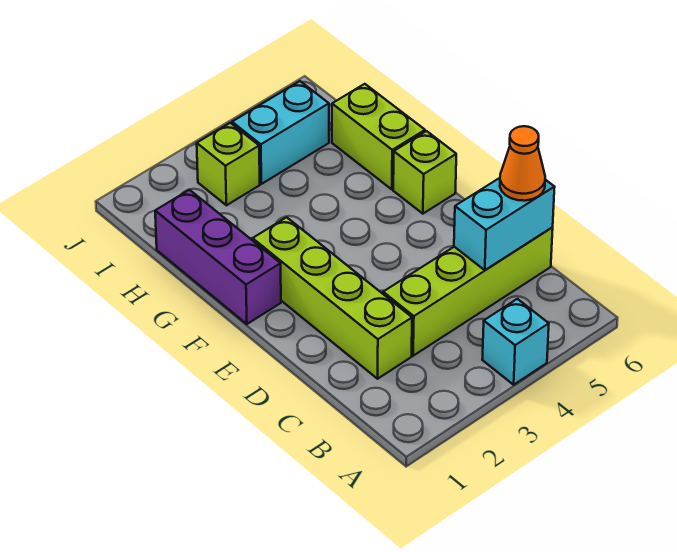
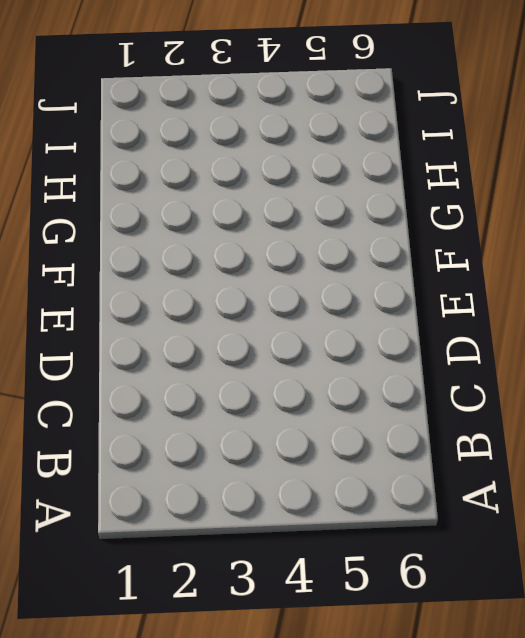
none -> cyan 1x1 brick [482,299,549,385]
none -> lime 1x4 brick [253,217,412,379]

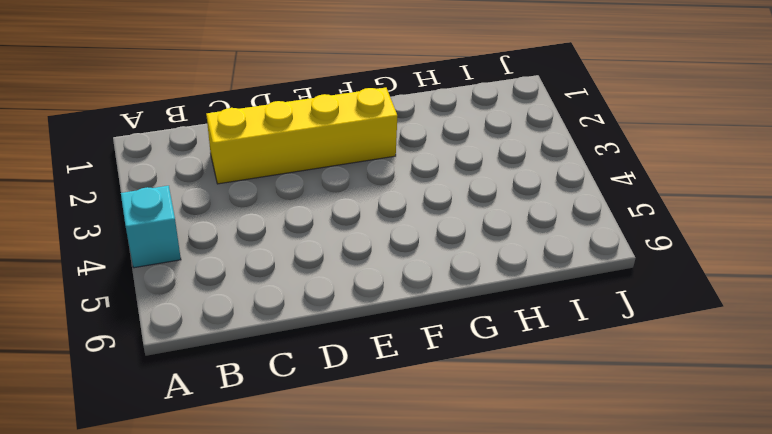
yellow 1x4 brick [206,88,397,184] -> lime 1x4 brick [253,217,412,379]
none -> lime 1x4 brick [383,228,553,356]
none -> purple 1x3 brick [155,190,281,324]

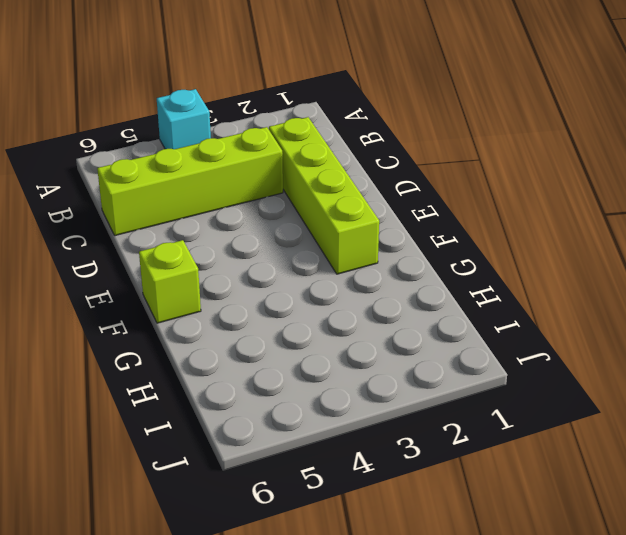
none -> purple 1x3 brick [155,190,281,324]
none -> lime 1x2 brick [332,84,425,189]

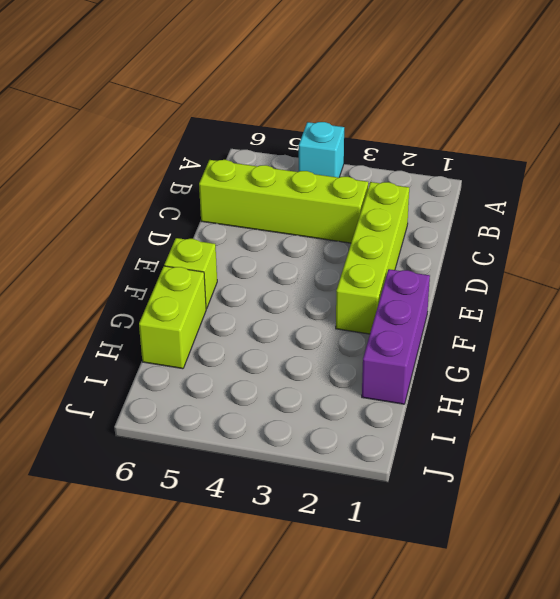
none -> lime 1x1 brick [197,123,260,205]
none -> cyan 1x2 brick [232,81,329,184]

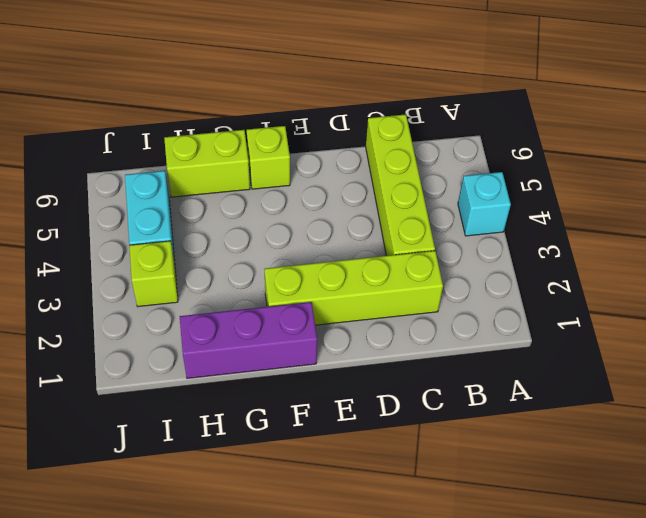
none -> cyan 1x2 brick [454,178,555,270]
none -> orange 1x1 cone [500,126,545,201]

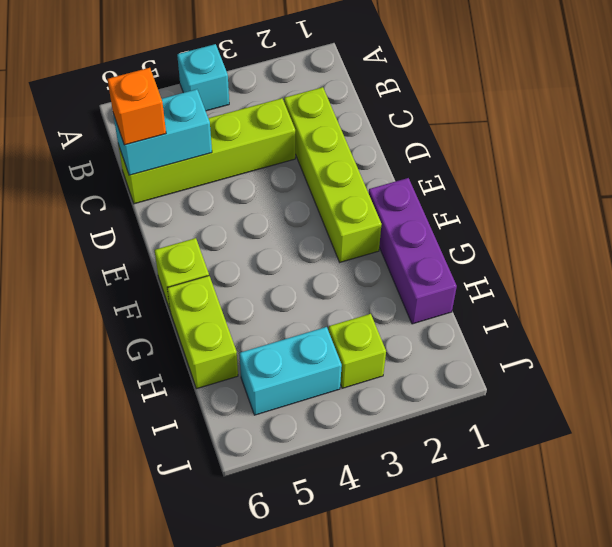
orange 1x1 brick [108,68,166,145] -> orange 1x1 cone [500,126,545,201]

